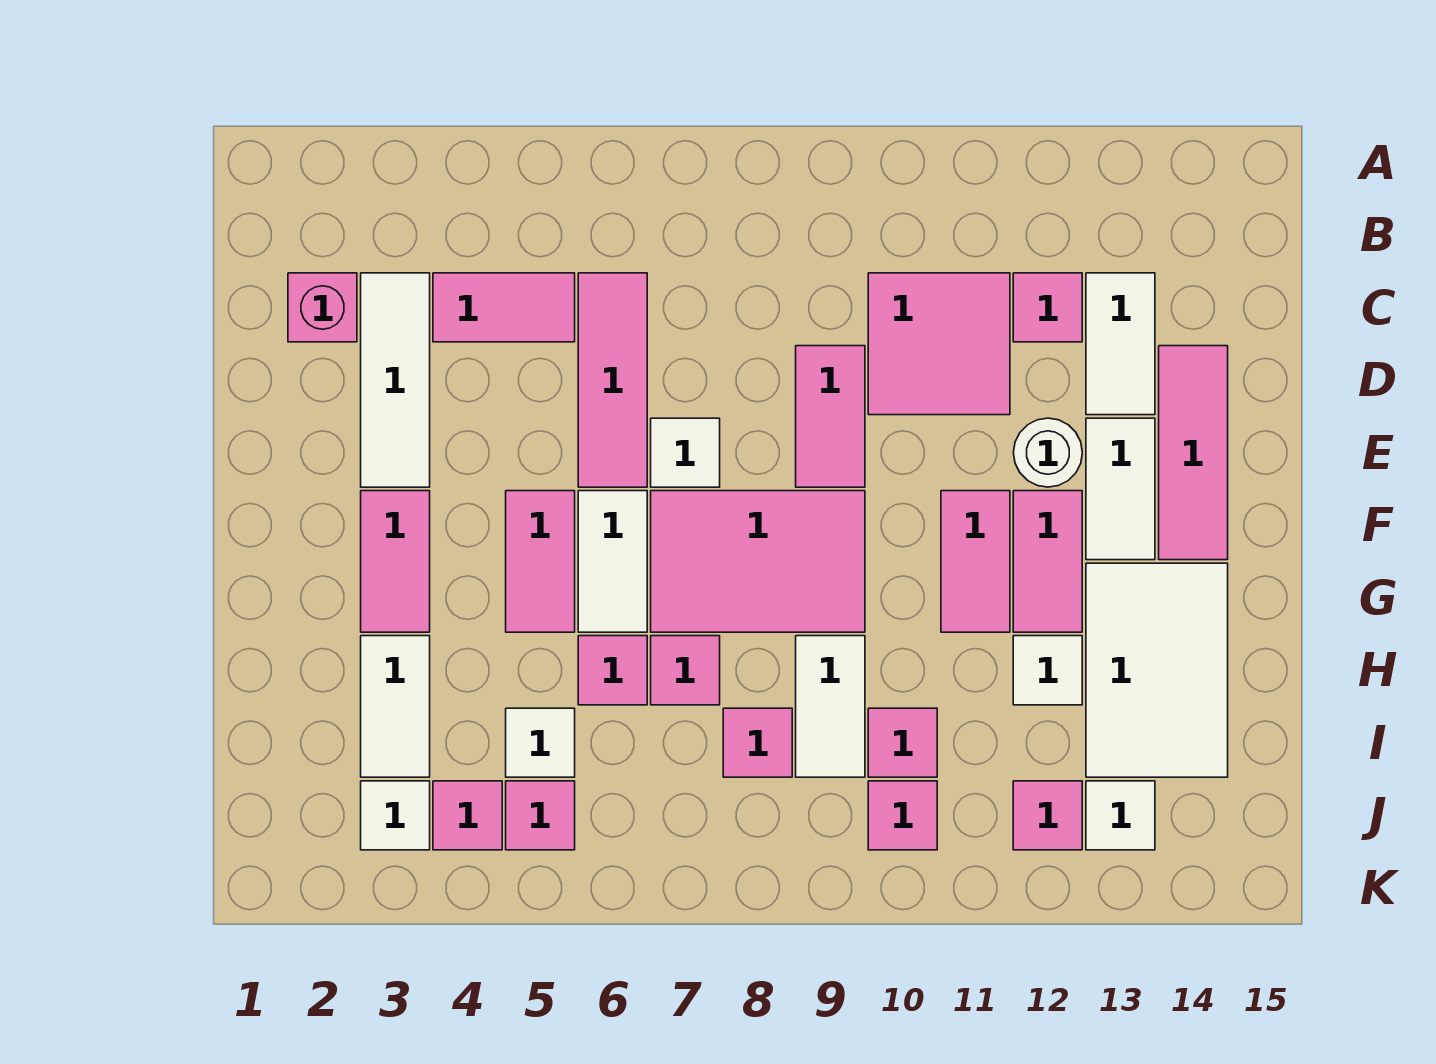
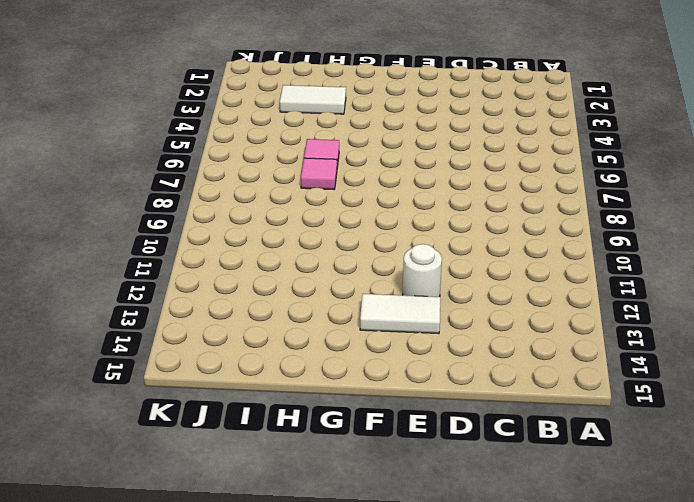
none -> pink 1x1 brick [288,273,357,342]
none -> white 1x3 tile [361,273,430,487]
none -> pink 1x2 tile [433,273,575,342]
none -> pink 1x3 tile [578,273,647,487]

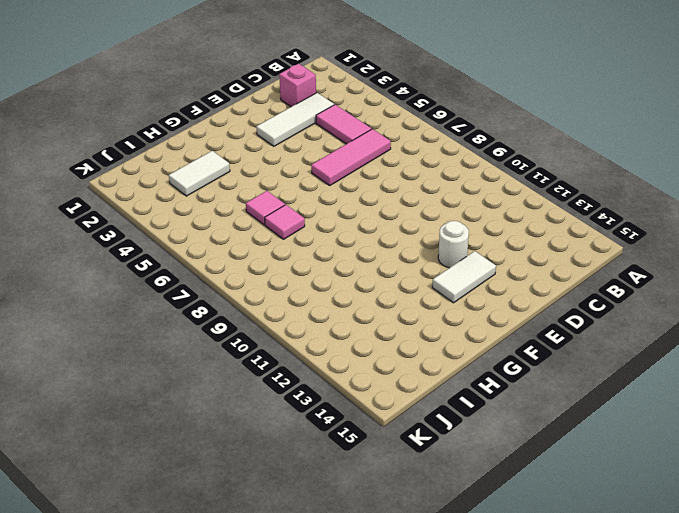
none -> pink 2x2 tile [868,273,1010,415]
none -> pink 1x1 tile [1013,273,1082,342]
none -> white 1x2 tile [1086,273,1155,415]
none -> pink 1x2 tile [796,346,865,487]

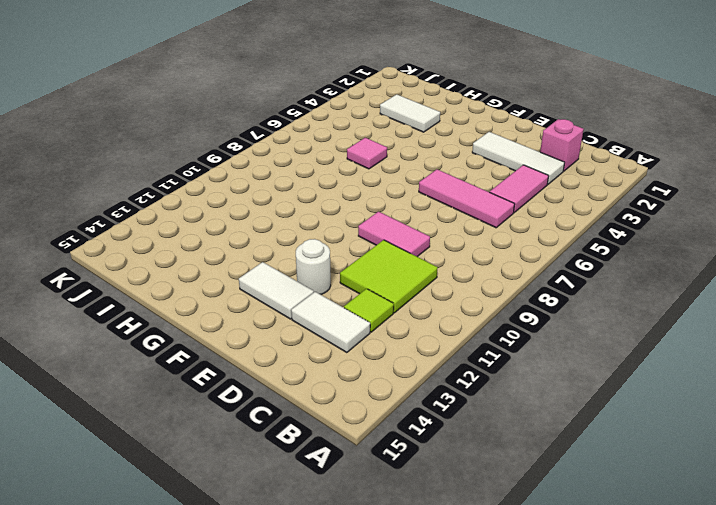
lime 2x2 tile [340,240,438,313] -> pink 2x2 tile [868,273,1010,415]
lime 1x1 tile [344,289,394,332] -> pink 1x1 tile [1013,273,1082,342]
none -> pink 1x3 tile [1159,346,1228,560]
none -> white 1x1 tile [651,418,720,487]
none -> pink 1x2 tile [361,491,430,632]
none -> pink 1x2 tile [506,491,575,632]

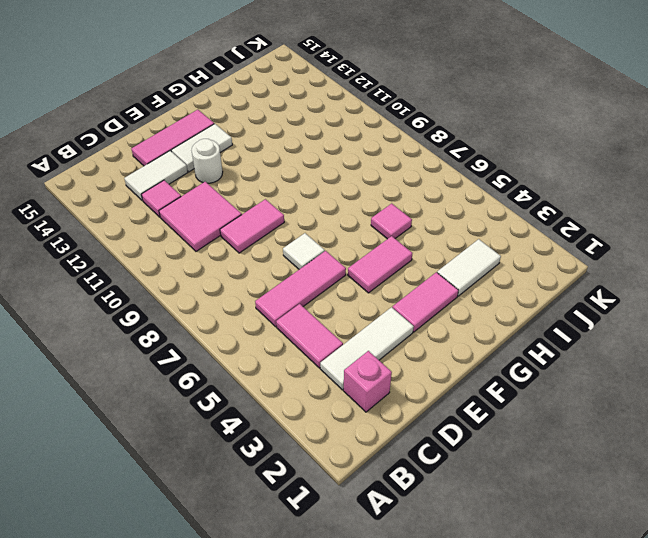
none -> white 1x2 tile [578,491,647,632]
none -> pink 2x3 tile [651,491,865,632]
none -> pink 1x2 tile [941,491,1010,632]
none -> pink 1x2 tile [1013,491,1082,632]

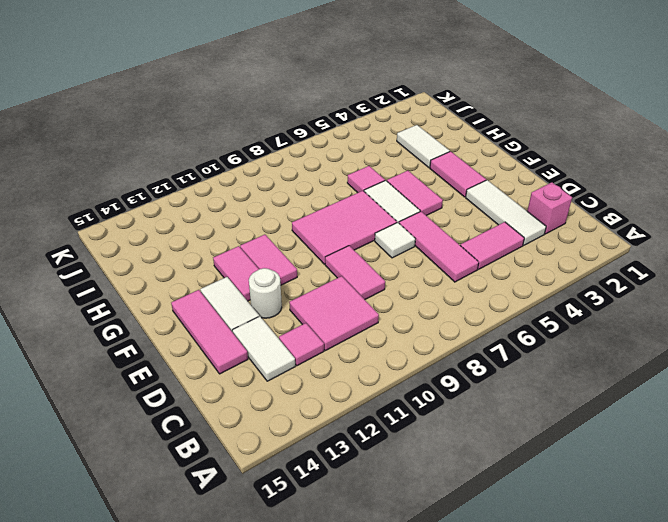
none -> white 2x3 tile [1086,563,1228,777]
none -> pink 1x1 tile [651,636,720,705]
none -> white 1x2 tile [796,636,865,777]
none -> white 1x1 tile [1013,636,1082,705]

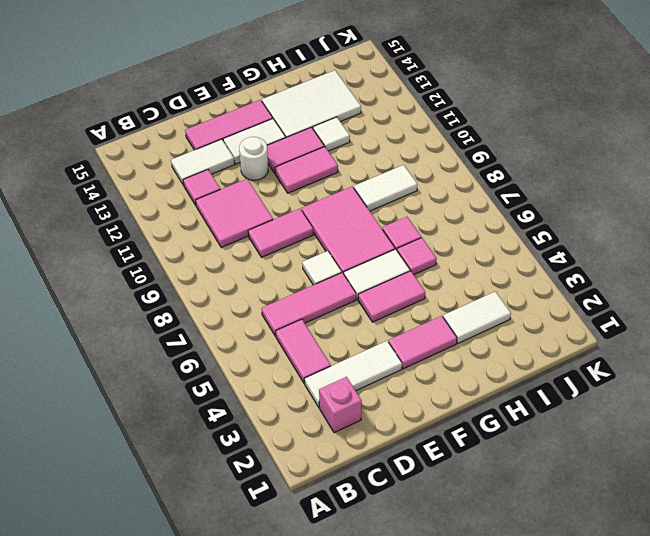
none -> white 1x1 tile [506,708,575,777]
none -> pink 1x1 tile [723,708,792,777]
none -> pink 1x1 tile [868,708,937,777]
none -> white 1x1 tile [361,781,430,850]

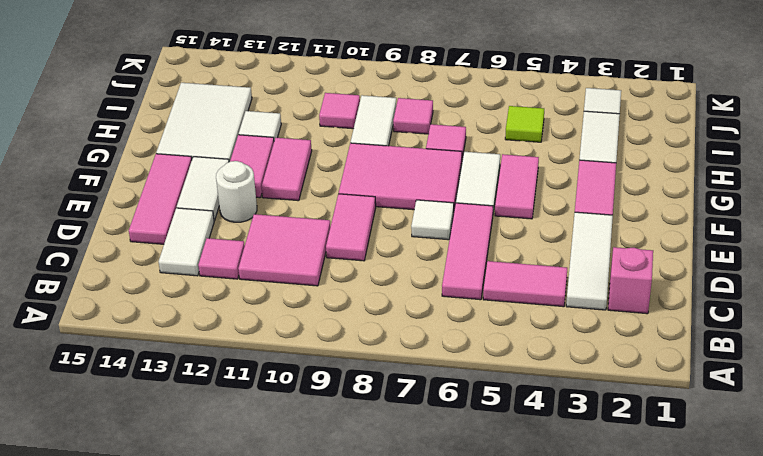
lime 1x1 tile [505,106,544,142] -> white 1x1 tile [506,708,575,777]
none -> pink 1x1 tile [578,636,647,705]
none -> pink 1x1 tile [433,781,502,850]
none -> pink 1x1 tile [506,781,575,850]
none -> pink 1x1 tile [868,781,937,850]

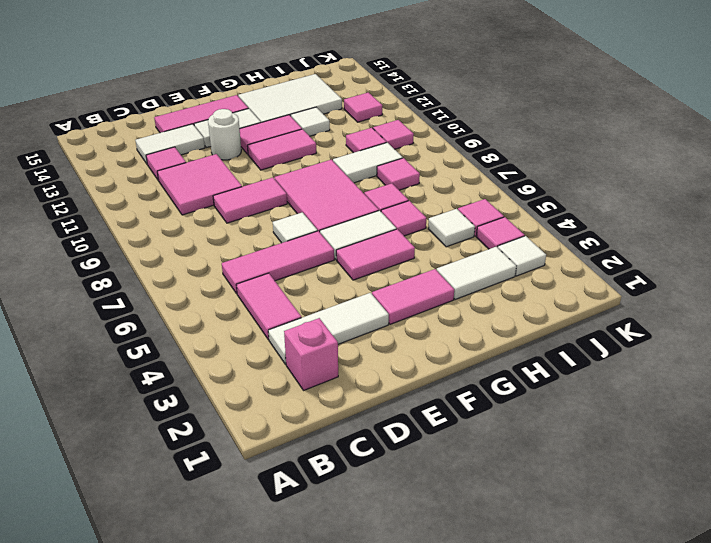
none -> white 1x1 tile [1086,781,1155,850]

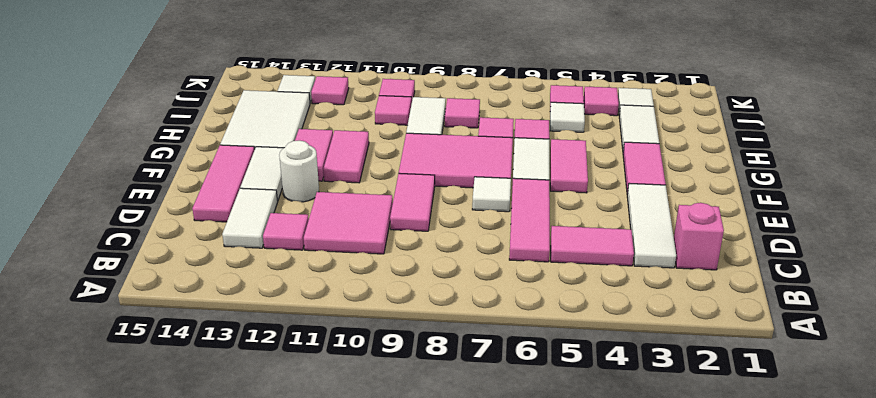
none -> white 1x1 tile [1013,636,1082,705]

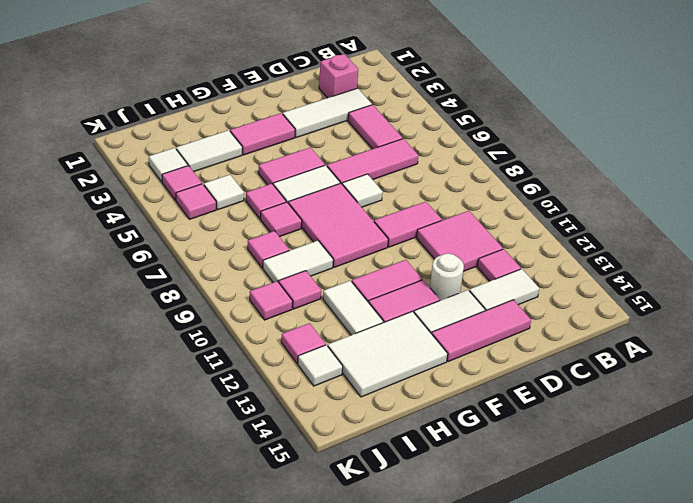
white 1x2 tile [323,281,384,335] -> white 1x1 tile [1013,636,1082,705]

